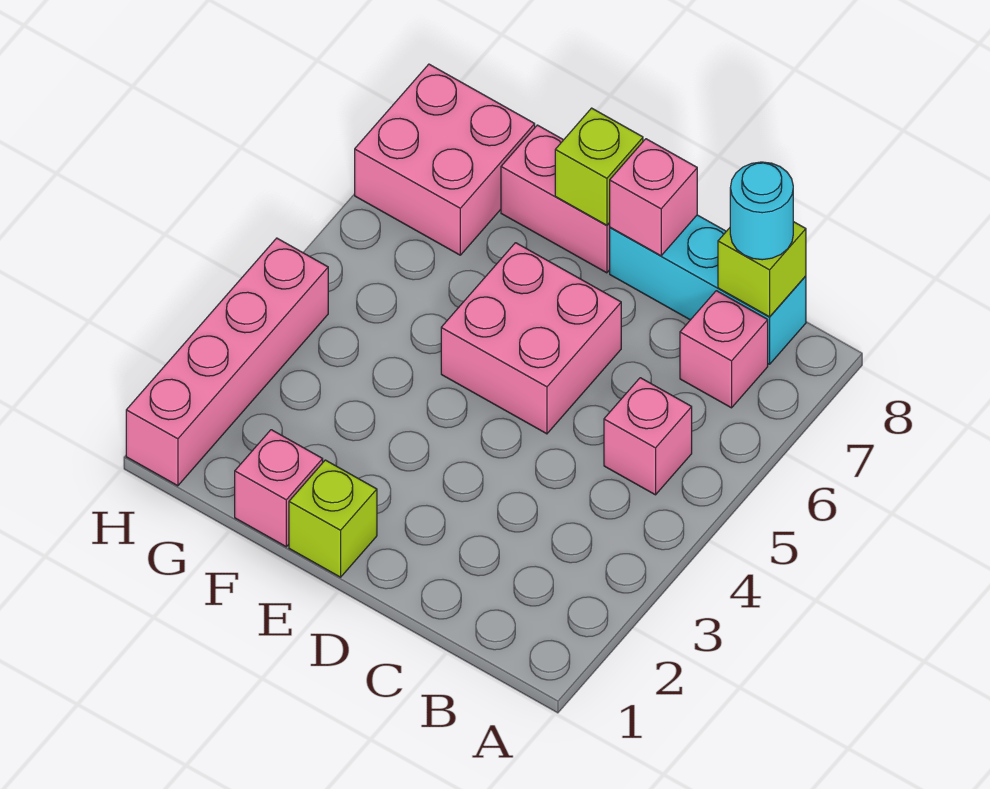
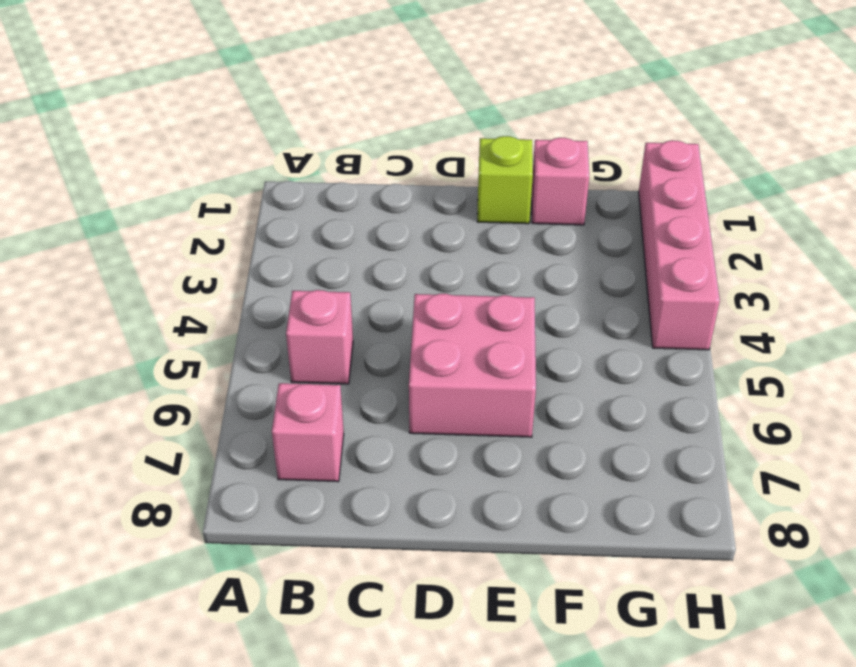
none -> cyan 1x3 brick [610,215,806,364]
none -> pink 1x2 brick [501,125,610,273]
none -> pink 2x2 brick [355,64,535,255]

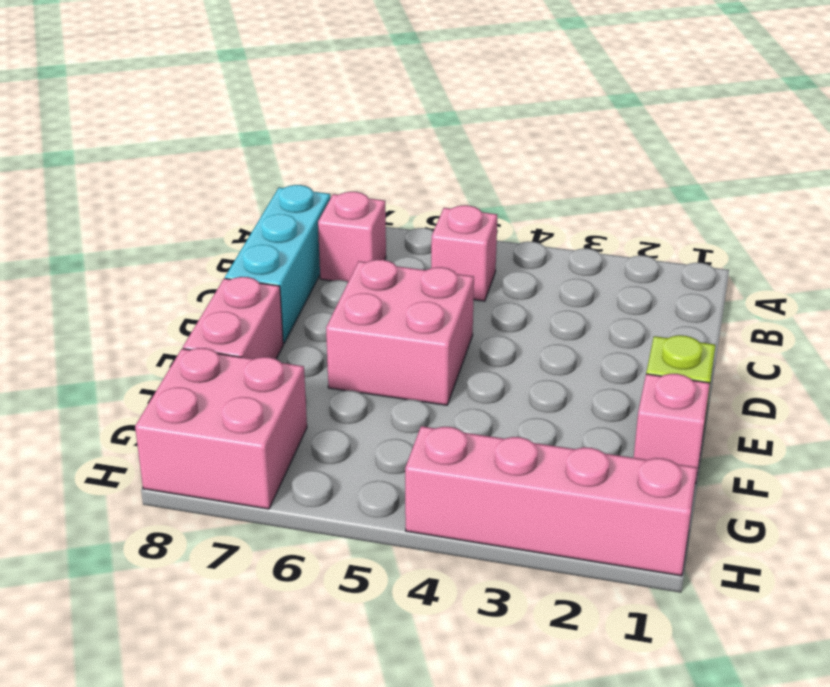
none -> lime 1x1 brick [718,222,806,317]
none -> pink 1x1 brick [610,139,697,256]
none -> lime 1x1 brick [555,108,643,225]

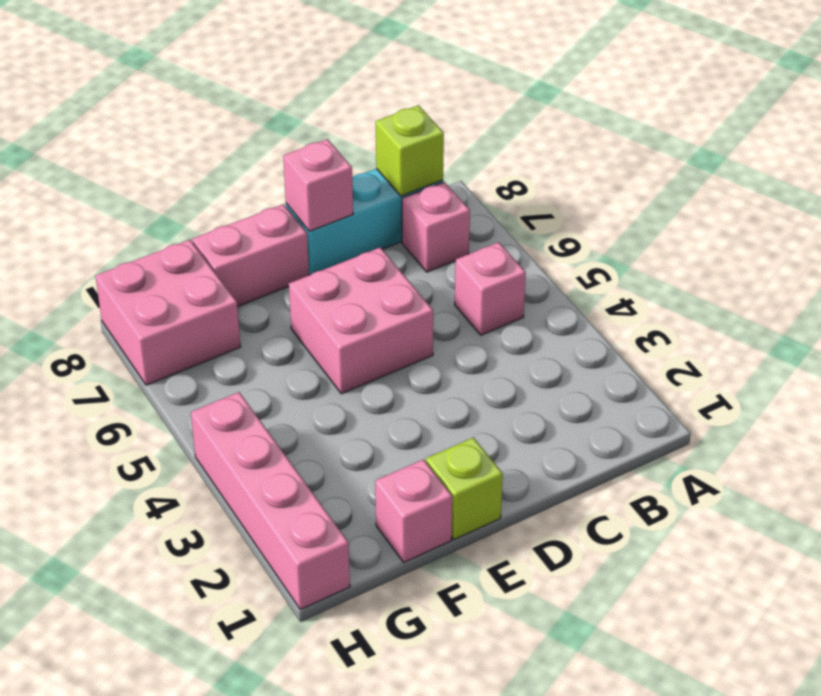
none -> lime 1x1 brick [555,108,643,225]
none -> cyan 1x1 round brick [730,162,793,260]

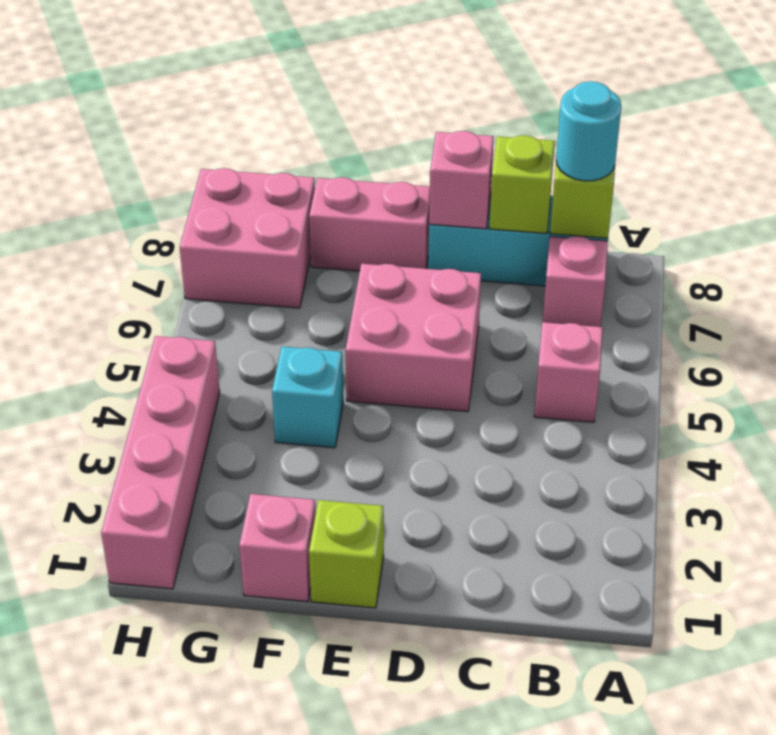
lime 1x1 brick [489,135,555,234] -> lime 1x1 brick moved to [555,108,643,225]
cyan 1x1 brick [272,347,343,448] -> none

